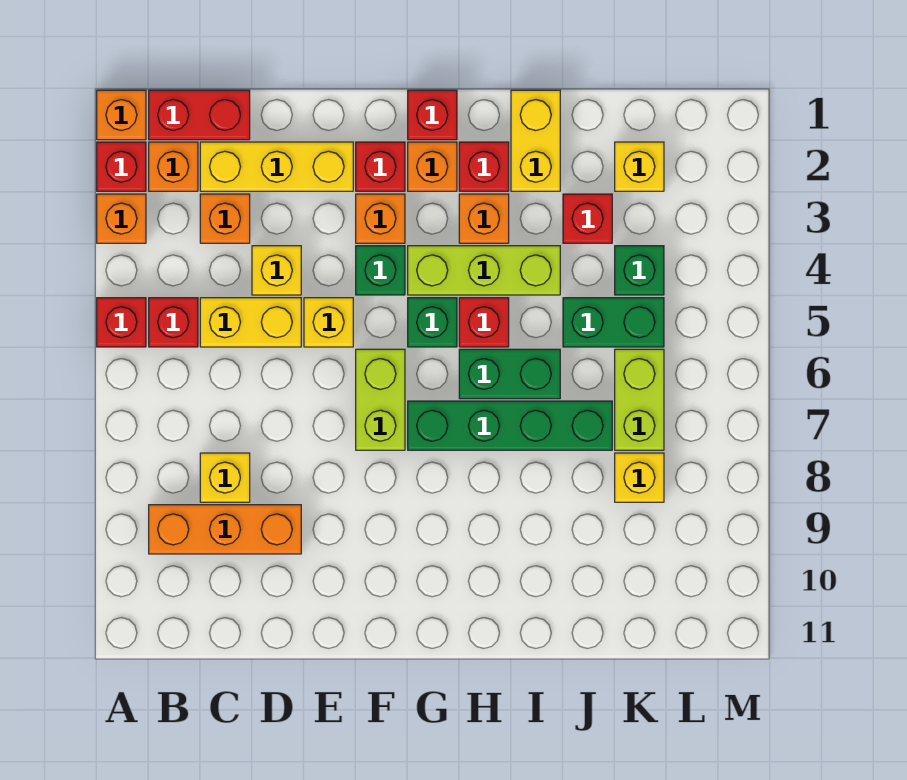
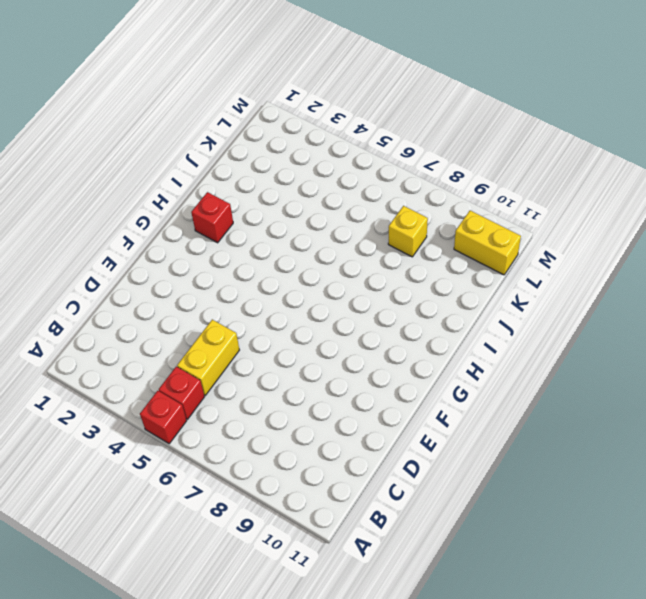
yellow 1x2 brick [454,210,521,275] -> yellow 1x2 brick moved to [511,90,560,191]
none -> orange 1x1 brick [97,90,146,140]
none -> red 1x1 brick [97,142,146,191]
none -> orange 1x1 brick [97,194,146,243]
none -> red 1x2 brick [149,90,250,140]

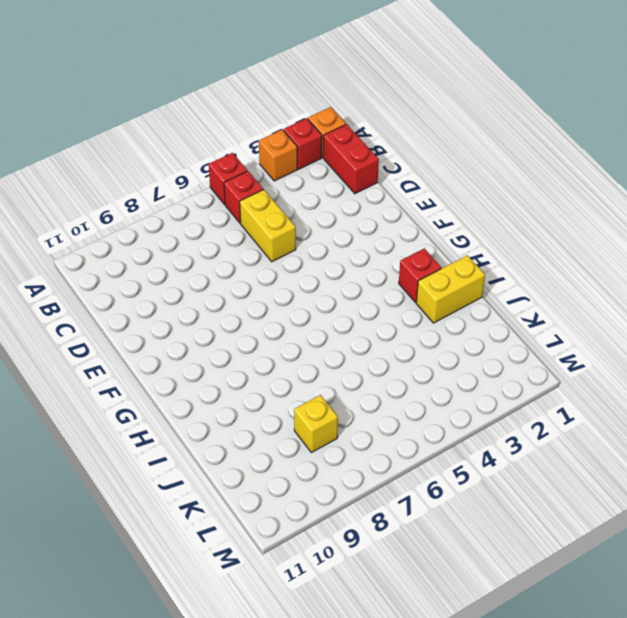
none -> orange 1x1 brick [149,142,198,191]
none -> orange 1x3 brick [149,505,301,554]
none -> yellow 1x3 brick [200,142,353,191]
none -> orange 1x1 brick [200,194,250,243]

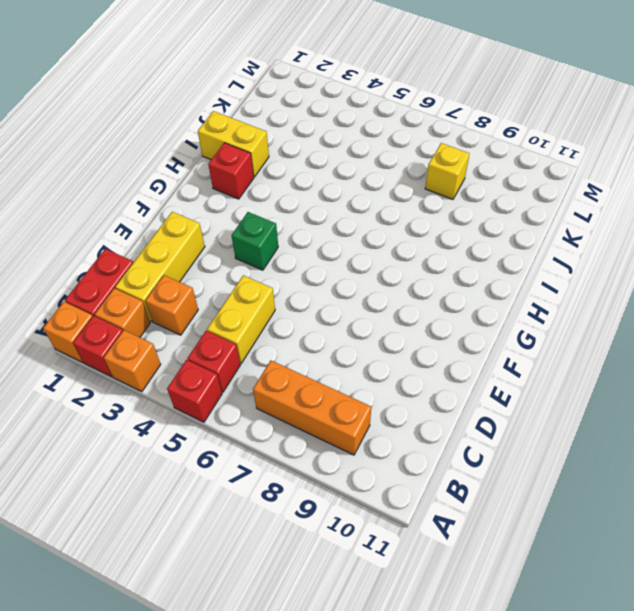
orange 1x3 brick [253,361,371,455] -> orange 1x3 brick turned to [149,505,301,554]
none -> yellow 1x1 brick [200,453,250,502]
none -> yellow 1x1 brick [252,246,301,295]
none -> yellow 1x1 brick [304,298,353,347]
none -> red 1x1 brick [356,142,405,191]

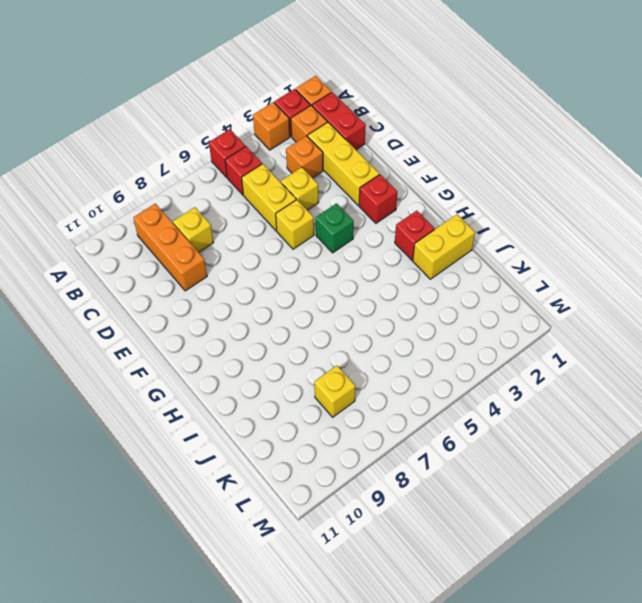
none -> orange 1x1 brick [356,194,405,243]
none -> lime 1x2 brick [356,349,405,450]
none -> red 1x1 brick [408,90,457,140]
none -> orange 1x1 brick [408,142,457,191]

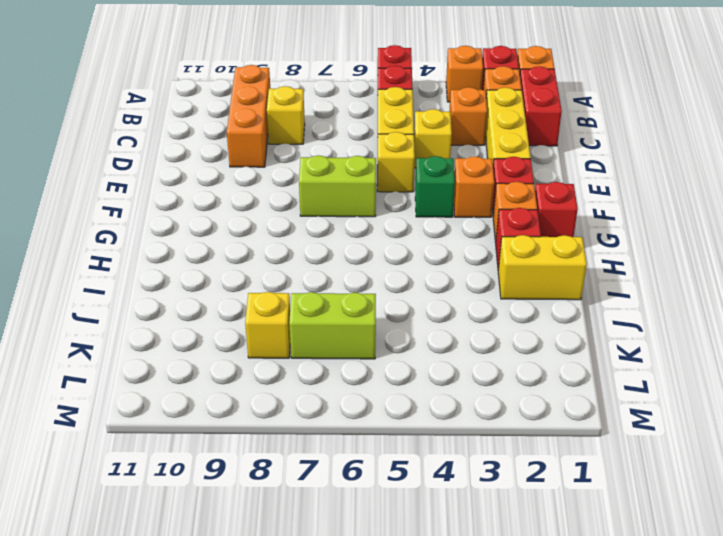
none -> lime 1x3 brick [408,246,560,295]
none -> green 1x1 brick [408,298,457,347]
none -> green 1x4 brick [408,401,612,450]
none -> orange 1x1 brick [459,194,509,243]

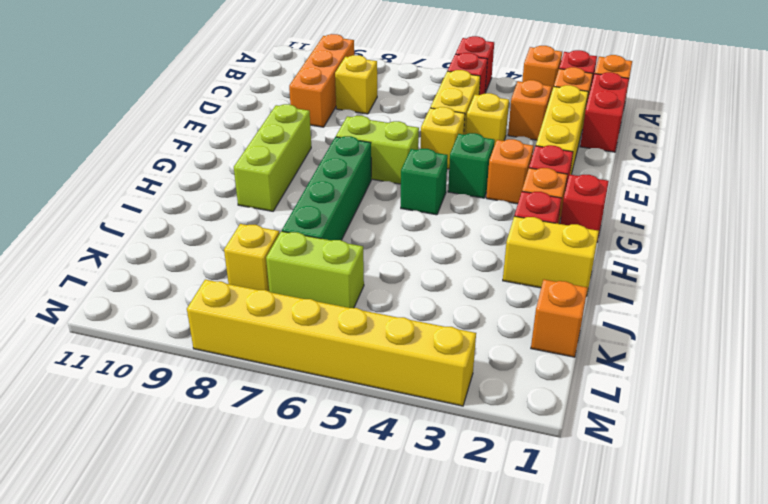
lime 1x3 brick [234,104,311,211] -> lime 1x3 brick moved to [408,246,560,295]
orange 1x1 brick [531,279,587,357] -> orange 1x1 brick moved to [459,194,509,243]
yellow 1x6 brick [187,280,476,406] -> none
none -> red 1x1 brick [459,298,509,347]
none -> green 1x2 brick [459,349,560,399]
none -> red 1x1 brick [563,194,612,243]
none -> green 1x2 brick [563,298,664,347]

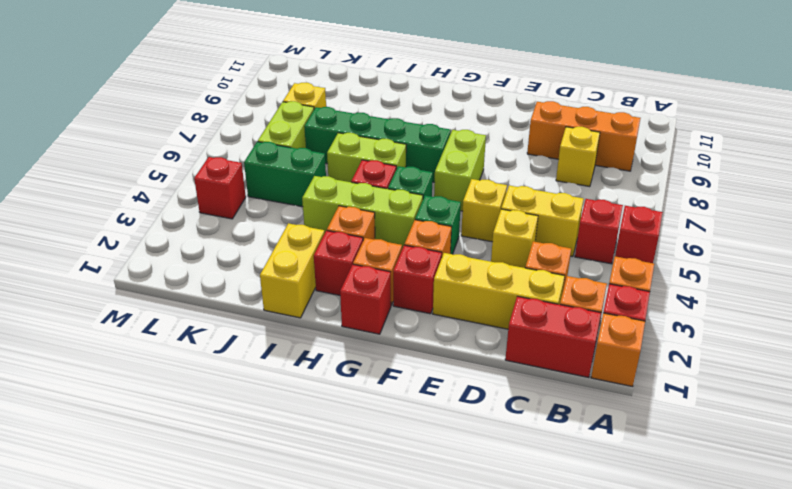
lime 1x2 brick [327,133,406,182] -> green 1x2 brick [459,349,560,399]
red 1x1 brick [194,157,246,219] -> red 1x1 brick moved to [563,194,612,243]
none -> yellow 1x1 brick [615,142,664,191]
none -> green 1x1 brick [615,246,664,295]

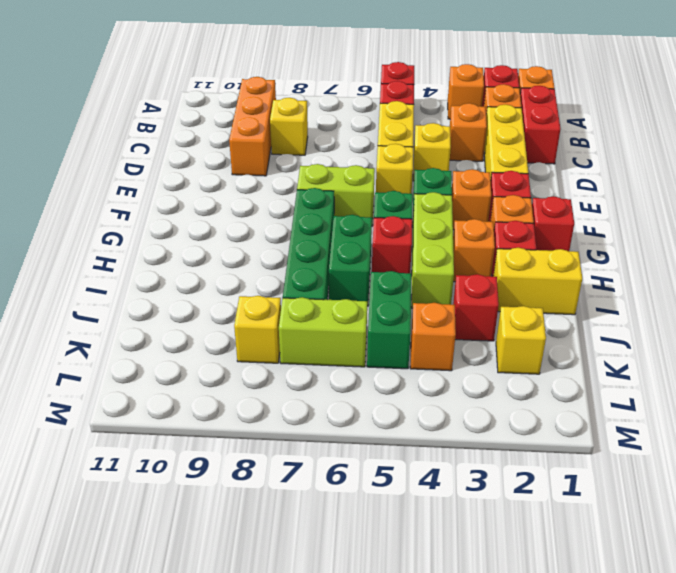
orange 1x1 brick [410,303,456,371] -> green 1x1 brick [615,246,664,295]

